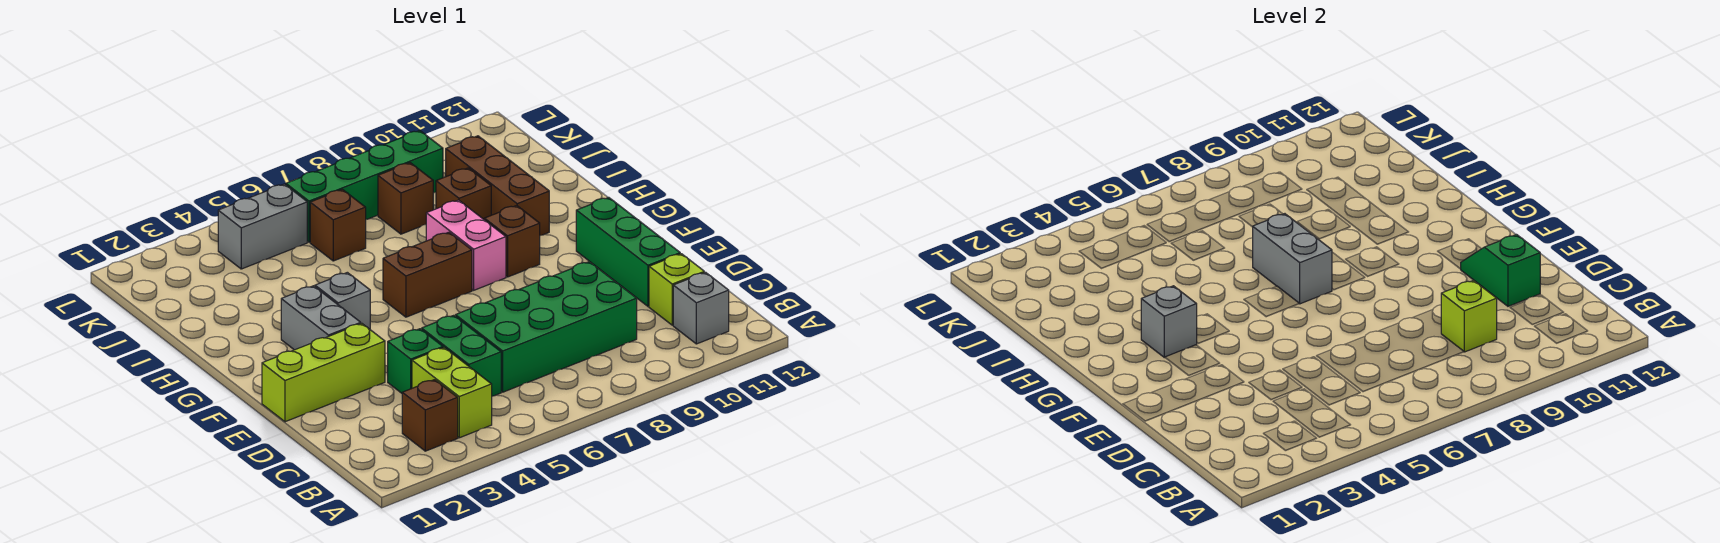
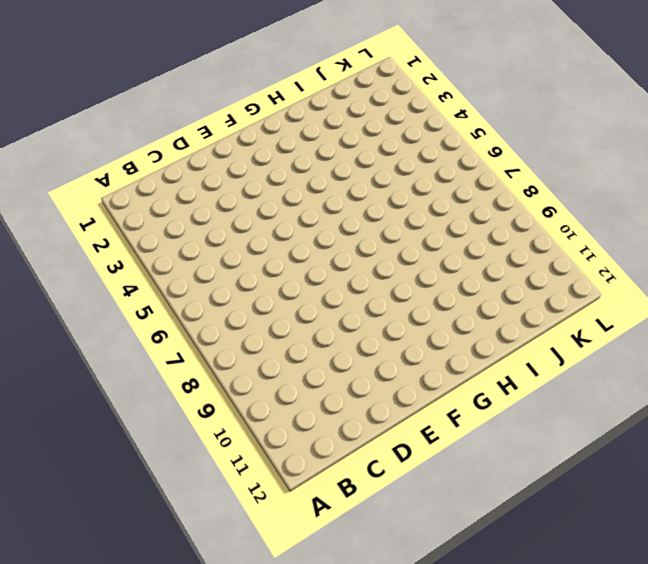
none -> brown 1x1 brick [402,380,458,451]
none -> lime 1x2 brick [412,348,492,438]
none -> grey 1x1 brick [673,272,729,344]

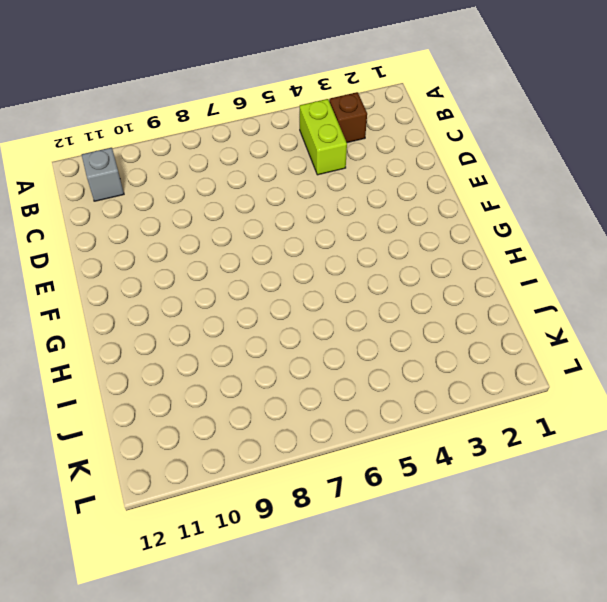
none -> green 1x2 brick [422,315,501,396]
none -> green 2x4 brick [456,262,637,392]
none -> lime 1x1 brick [649,254,704,325]

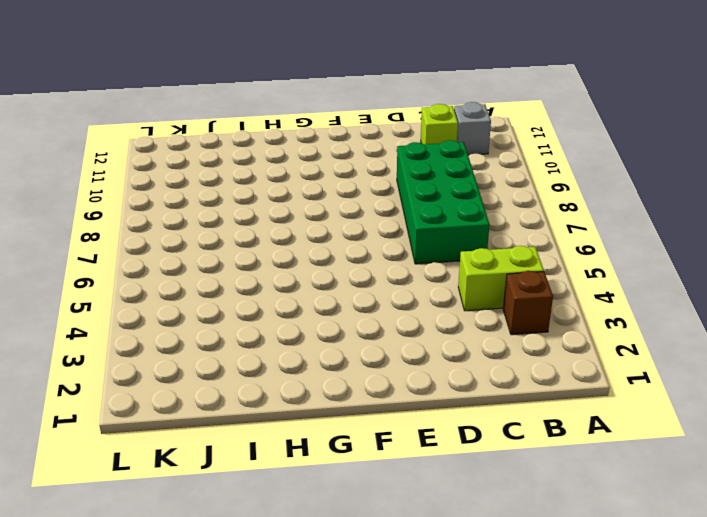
none -> green 1x2 brick [422,315,501,396]
none -> green 1x1 brick [388,329,443,393]
none -> green 1x3 brick [576,197,680,306]

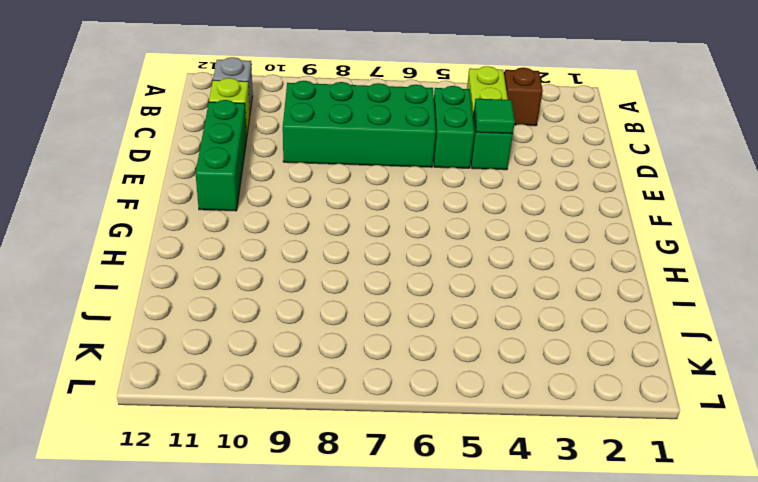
green 1x1 tile [474,99,515,134] -> none
none -> lime 1x3 brick [262,323,385,422]
none -> grey 1x2 brick [281,286,361,350]
none -> grey 1x1 brick [315,272,370,329]

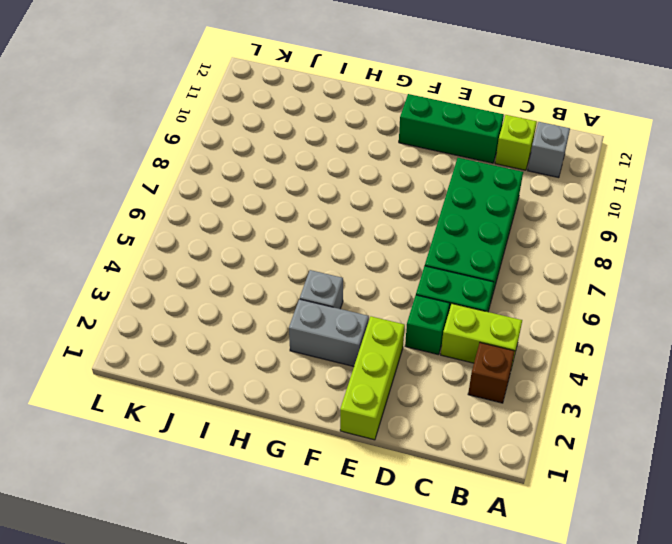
none -> brown 1x2 brick [383,232,472,317]
none -> pink 1x2 brick [426,200,506,290]
none -> brown 1x1 brick [484,205,540,277]

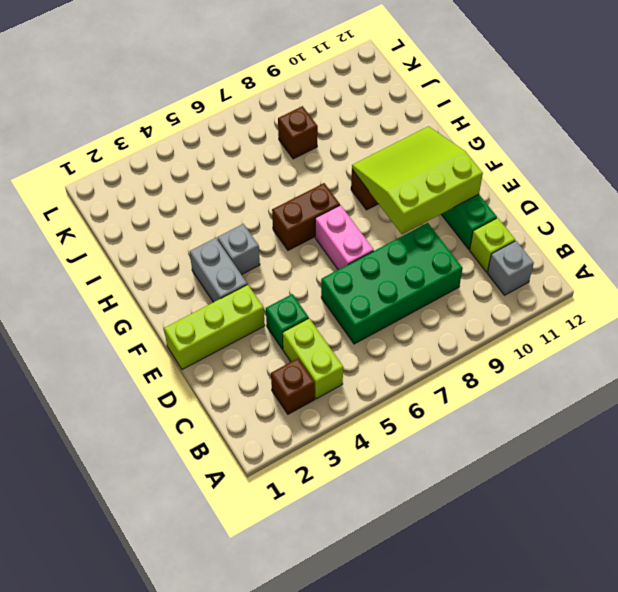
pink 1x2 brick [315,205,374,270] -> pink 1x2 brick moved to [426,200,506,290]
lime 3x3 slope [352,126,483,234] -> green 1x2 slope [1461,235,1540,306]
none -> green 1x2 brick [422,315,501,396]
none -> brown 1x3 brick [446,136,549,236]
none -> brown 1x1 brick [436,168,491,219]

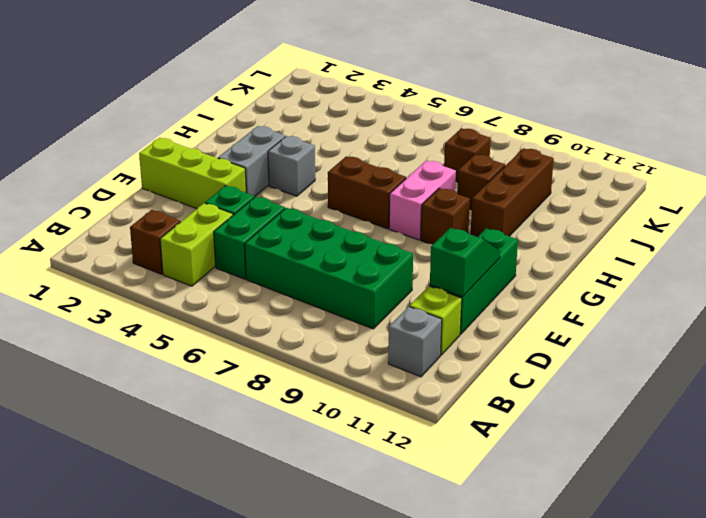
none -> brown 1x1 brick [310,189,366,261]
none -> grey 1x2 brick [218,184,307,269]
none -> green 1x4 brick [286,131,443,242]

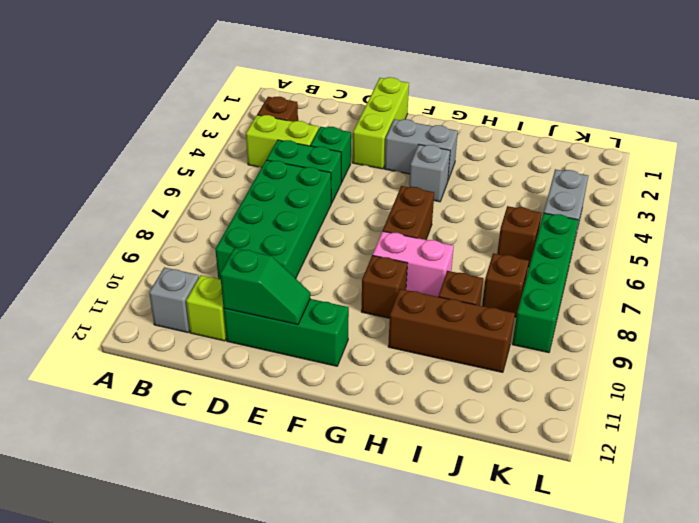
none -> lime 1x1 brick [1441,280,1497,352]
none -> grey 1x1 brick [1141,286,1197,357]
none -> grey 1x2 brick [1253,214,1332,304]

